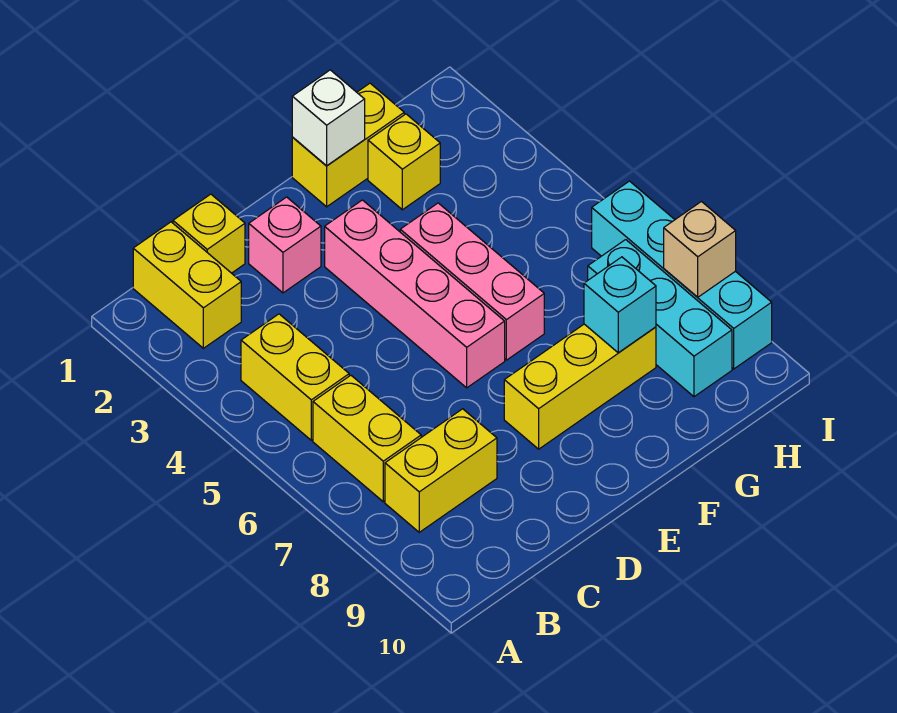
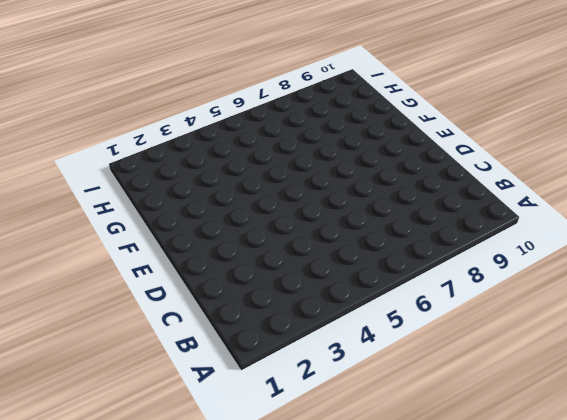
none -> yellow 1x2 brick [133,222,241,348]
none -> yellow 1x2 brick [241,314,349,440]
none -> yellow 1x2 brick [313,375,421,502]

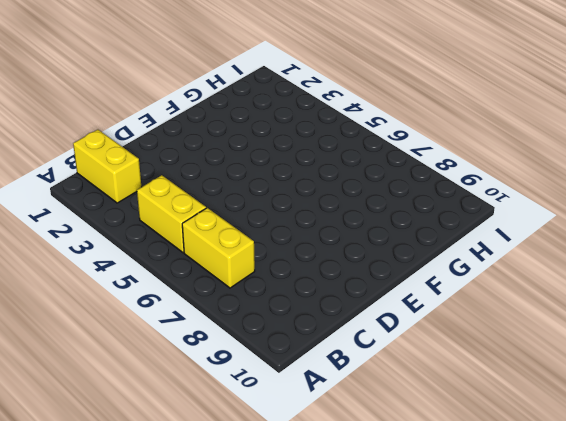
none -> yellow 1x2 brick [385,409,497,532]
none -> yellow 1x1 brick [173,194,245,273]
none -> pink 1x1 brick [249,197,321,293]

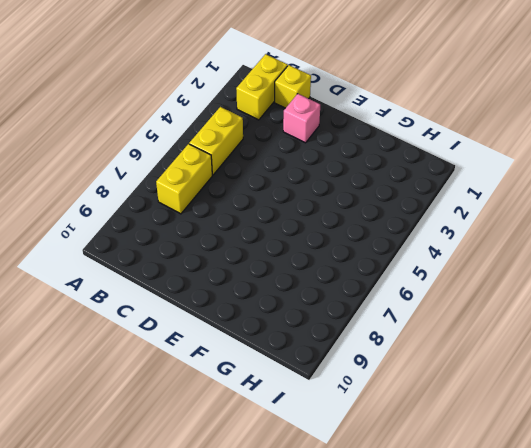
none -> yellow 1x2 brick [385,409,497,532]
none -> pink 1x4 brick [325,200,505,388]
none -> yellow 1x3 brick [504,324,656,449]

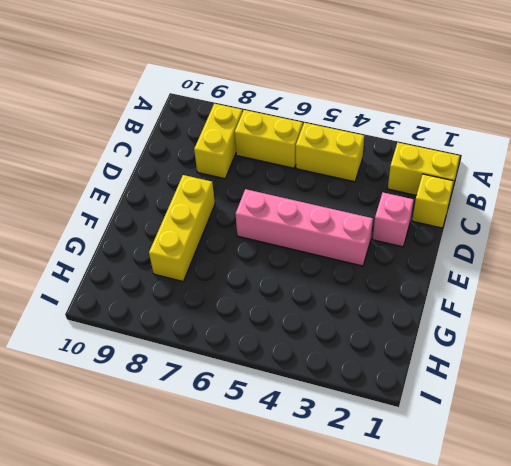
none -> yellow 1x2 brick [292,83,404,207]
none -> pink 1x3 brick [400,203,544,360]
none -> yellow 1x1 brick [368,114,440,210]

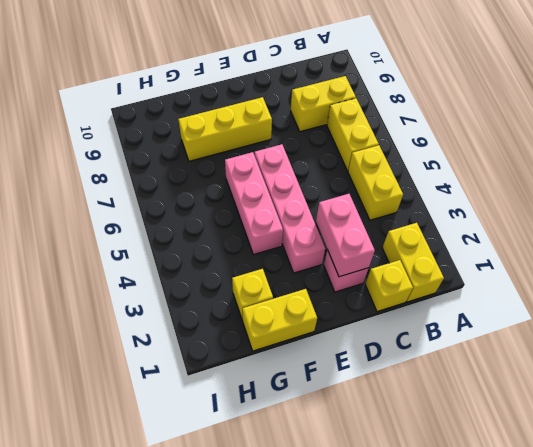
pink 1x2 brick [316,194,375,277] -> none
none -> cyan 1x3 brick [588,240,732,397]
none -> cyan 1x4 brick [592,181,772,369]
none -> white 1x1 brick [292,70,365,166]

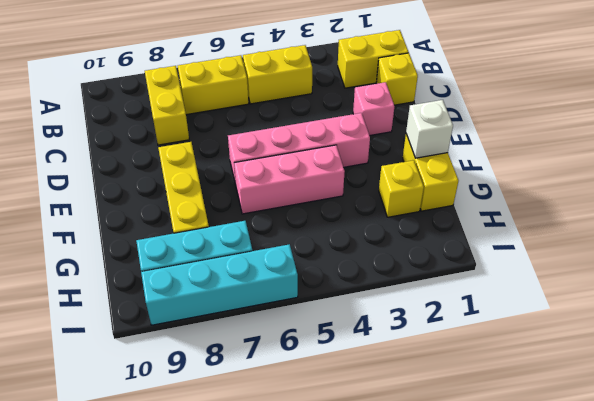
none -> cyan 1x1 brick [584,257,656,353]
none -> tan 1x1 brick [664,202,736,297]

